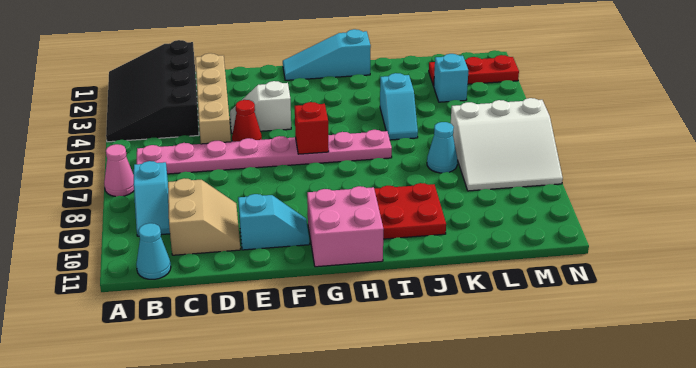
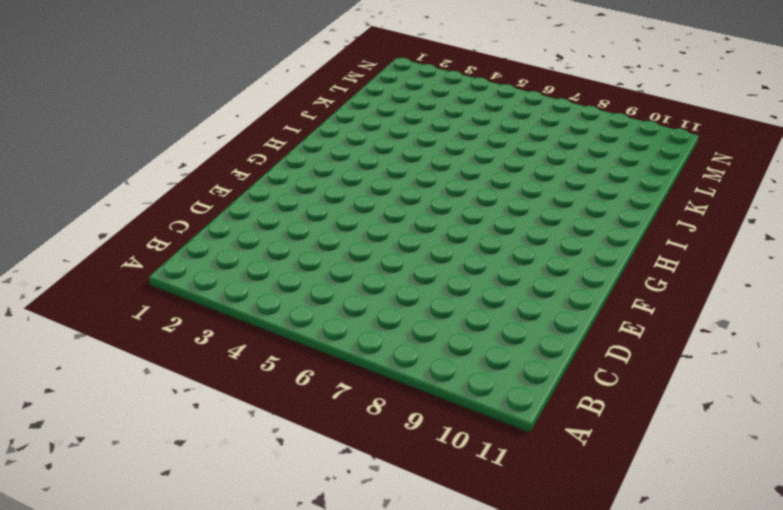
none -> black 3x4 slope [106,40,199,142]
none -> pink 1x1 cone [104,144,134,197]
none -> pink 1x8 plate [137,130,392,174]

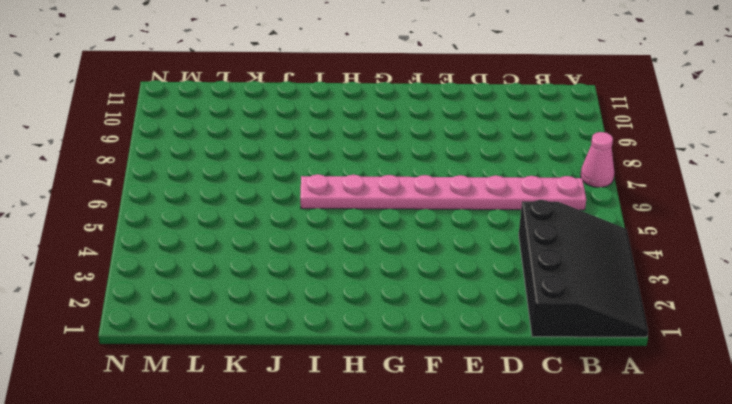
none -> cyan 1x2 slope [134,161,170,236]
none -> cyan 1x1 cone [136,223,171,279]
none -> tan 2x2 slope [168,178,240,255]

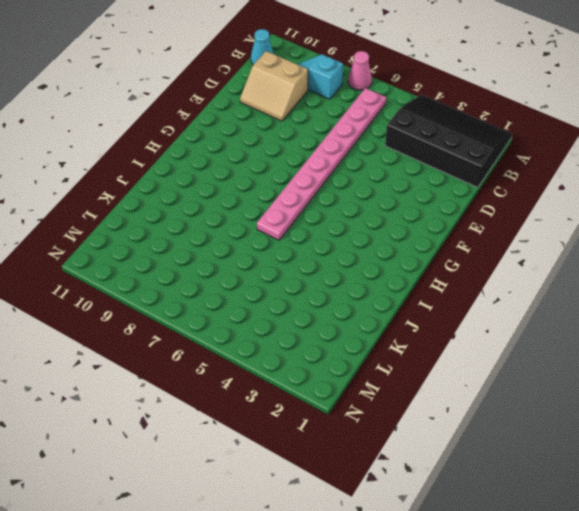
none -> tan 1x4 brick [195,53,231,144]
none -> white 1x2 slope [230,81,291,133]
none -> red 1x1 cone [232,100,262,142]

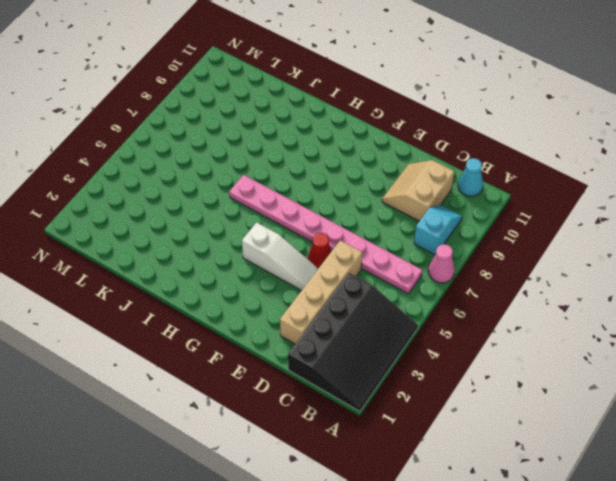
white 1x3 slope [242,222,318,290] -> white 1x2 slope [230,81,291,133]
none -> cyan 1x2 slope [238,194,310,250]
none -> cyan 1x3 slope [283,29,371,80]
none -> pink 2x2 brick [307,186,384,267]

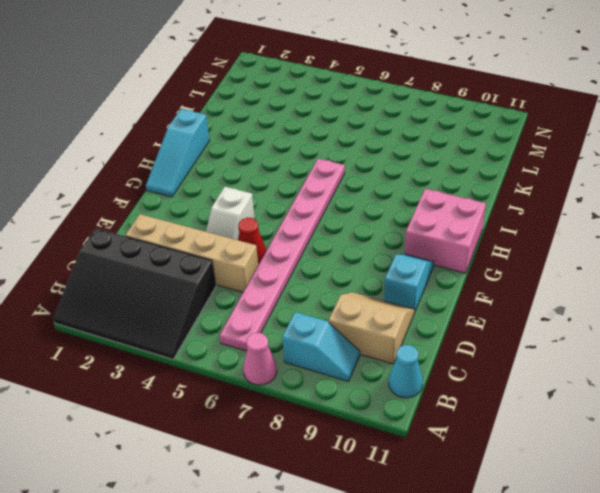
none -> red 2x2 plate [374,183,446,239]
none -> cyan 1x2 slope [380,73,418,140]
none -> cyan 1x1 cone [427,122,457,173]

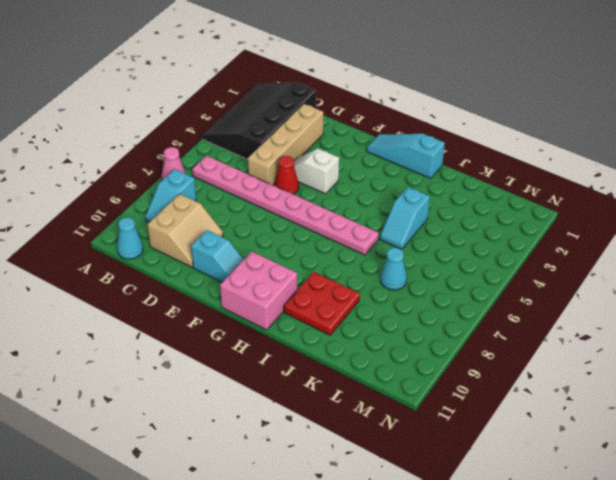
none -> red 1x3 plate [429,55,519,86]
none -> cyan 1x1 brick [434,54,468,102]
none -> white 3x3 slope [451,98,563,191]

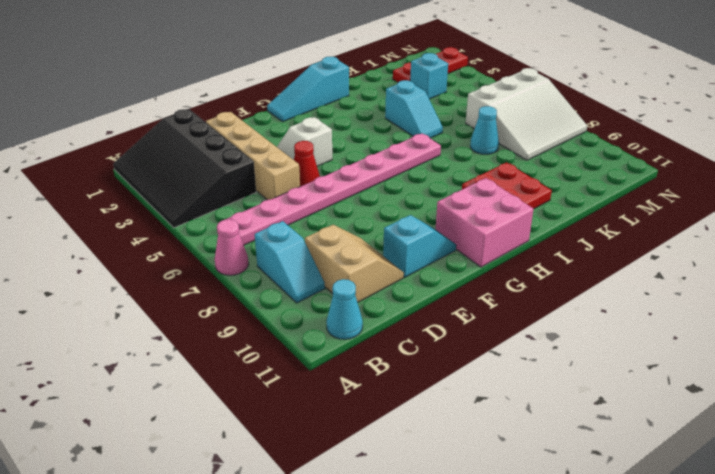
none -> red 1x1 brick [295,102,329,154]

